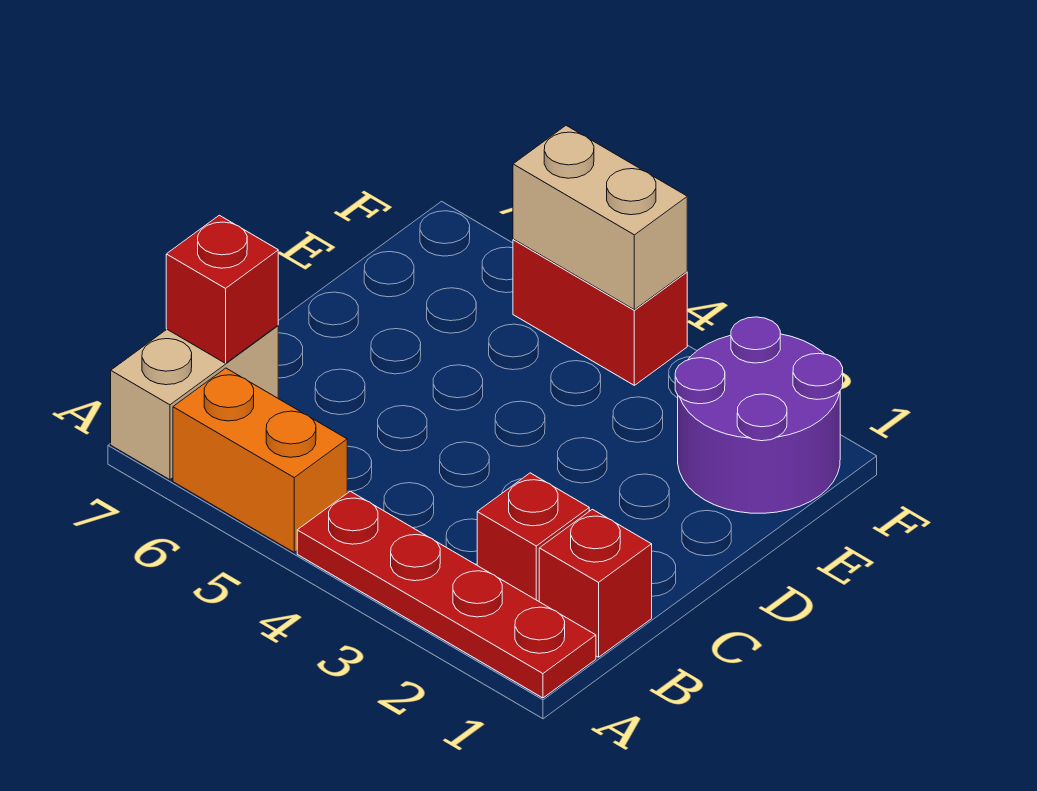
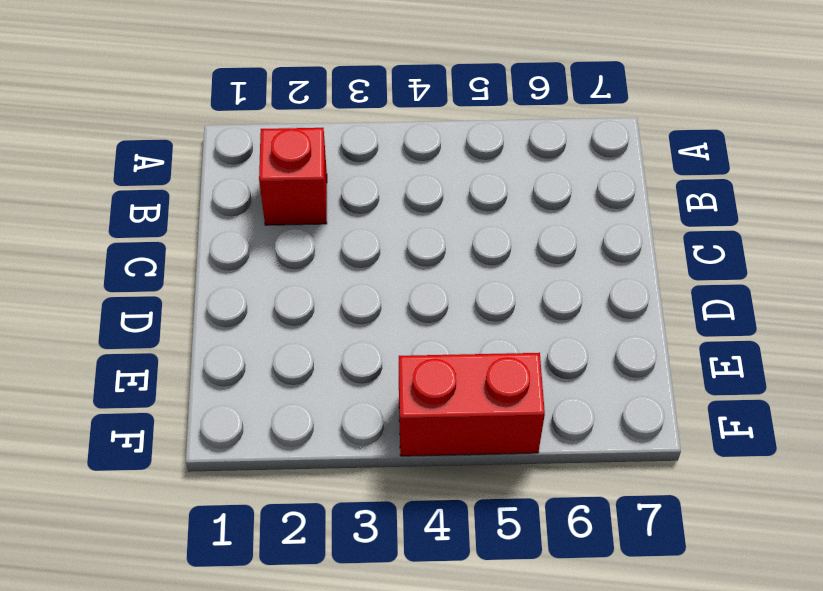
none -> red 1x4 plate [297,491,596,698]
none -> orange 1x2 brick [173,368,347,552]

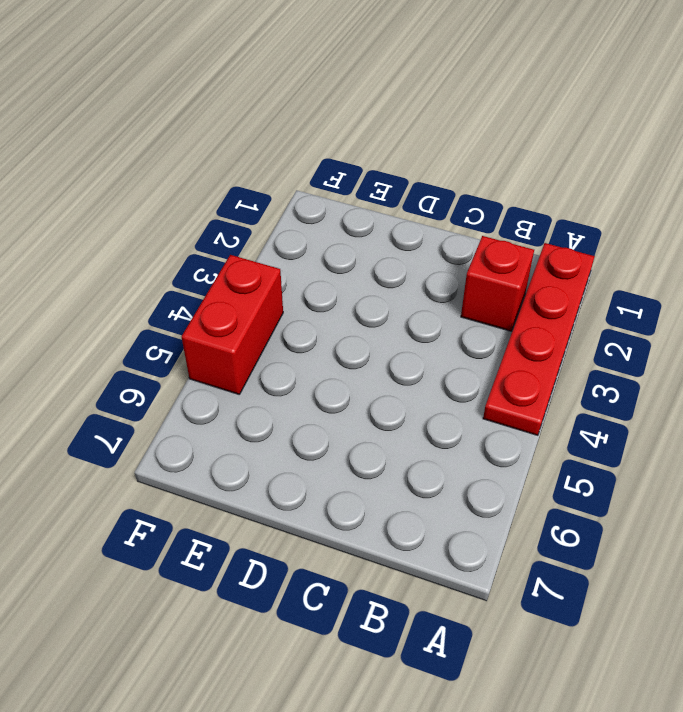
none -> orange 1x2 brick [173,368,347,552]
none -> tan 1x2 brick [111,326,278,480]

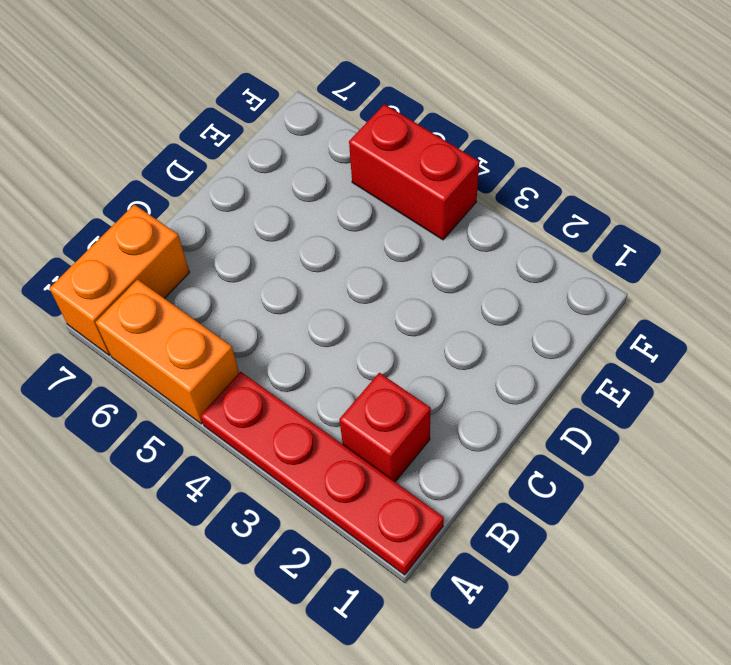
orange 1x2 brick [49,204,190,355] -> tan 1x2 brick [111,326,278,480]
none -> red 1x1 brick [539,509,652,657]
none -> purple 2x2 round brick [675,317,843,513]

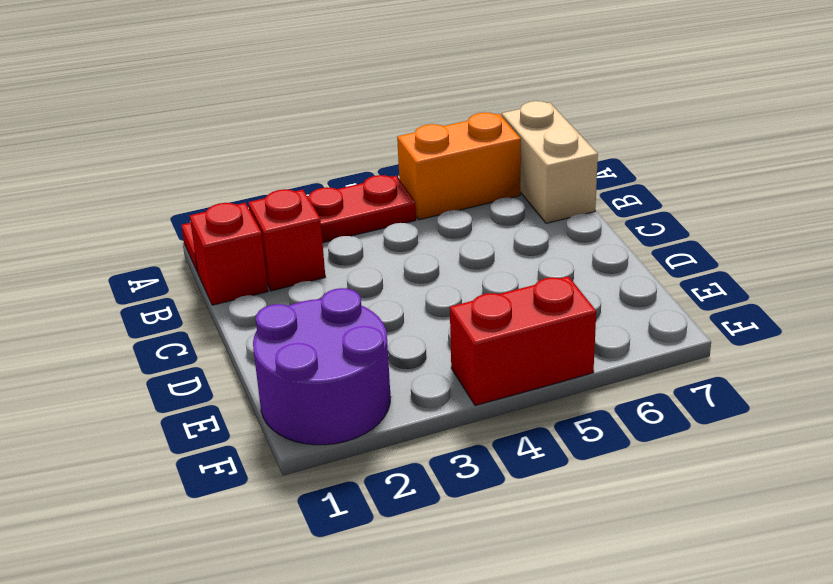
none -> red 1x1 brick [166,215,278,363]
none -> tan 1x2 brick [513,126,687,310]

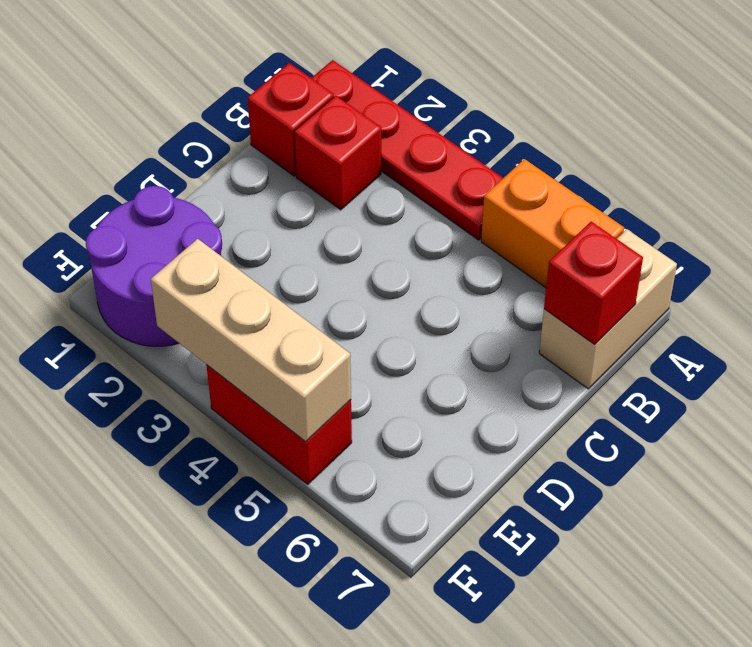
tan 1x3 brick [151,239,351,441] -> tan 1x2 brick [513,126,687,310]

